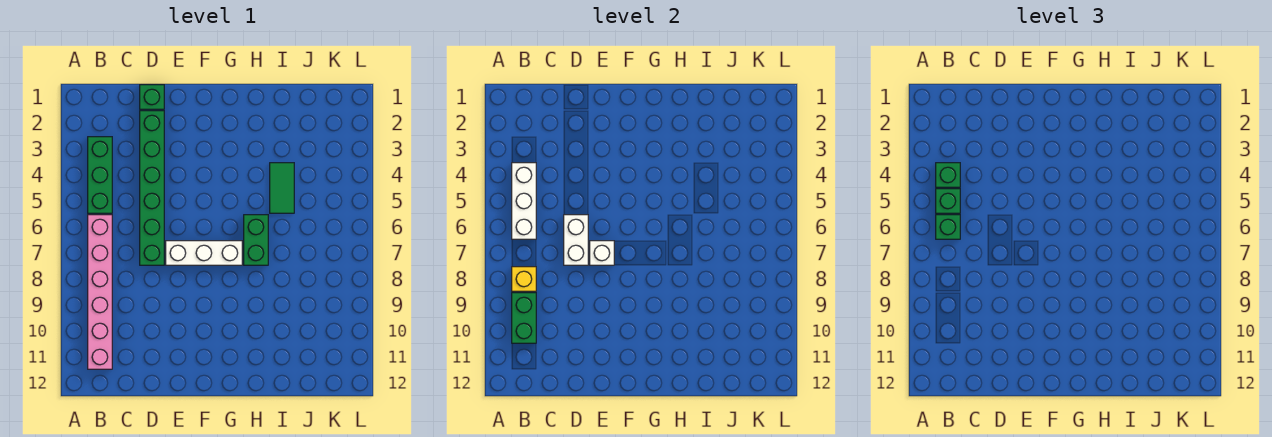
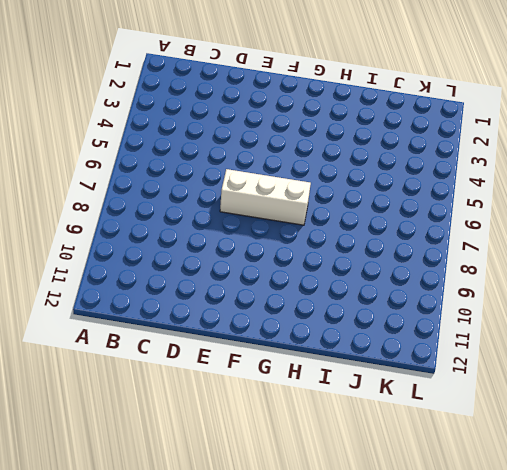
none -> green 1x3 brick [88,137,112,213]
none -> pink 1x6 brick [88,215,112,369]
none -> green 1x1 brick [140,85,164,109]

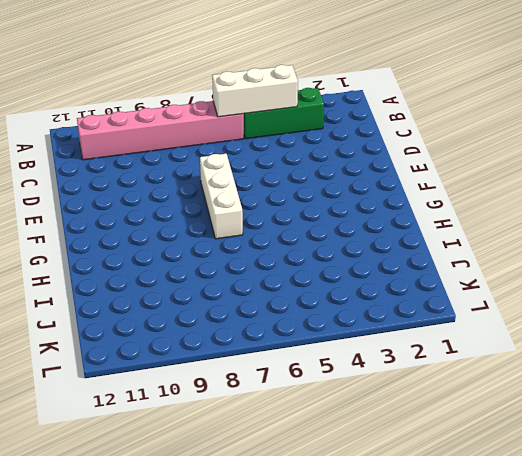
none -> green 1x1 brick [140,85,164,109]
none -> green 1x6 brick [140,111,164,265]
none -> green 1x2 brick [244,215,268,265]

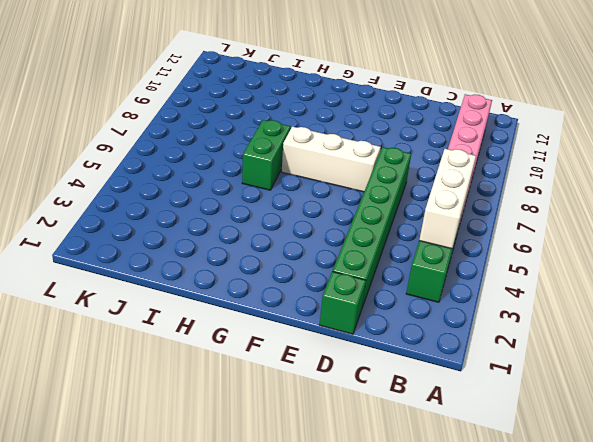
none -> green 1x2 tile [270,163,294,213]
none -> yellow 1x1 brick [512,267,536,291]
none -> green 1x2 brick [512,293,536,343]

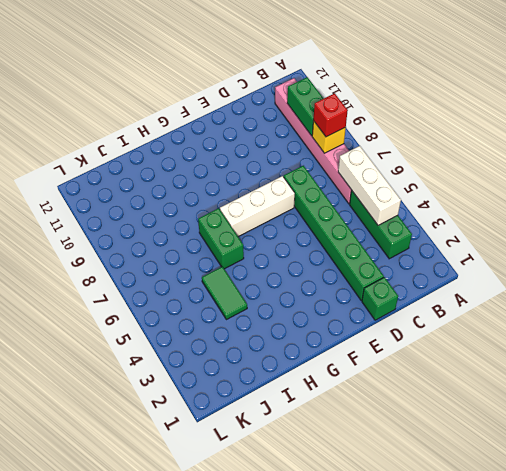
red 1x1 brick [313,93,348,137] -> none
none -> white 1x2 brick [564,215,588,265]
none -> white 1x1 brick [590,241,614,265]
none -> green 1x1 brick [936,163,960,187]

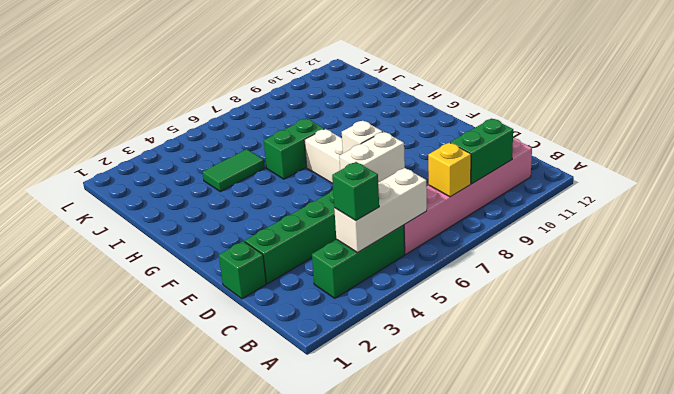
none -> green 1x1 brick [936,189,960,213]
none -> green 1x1 brick [936,215,960,239]

